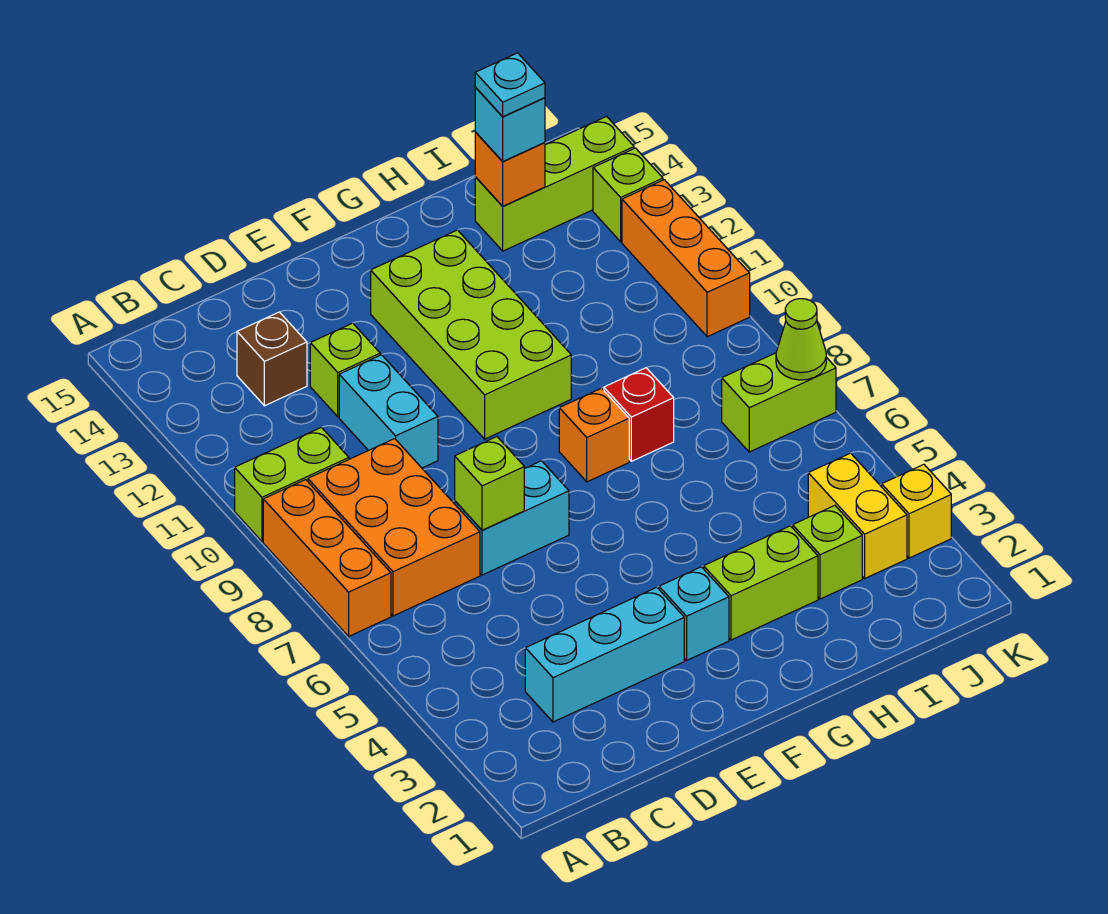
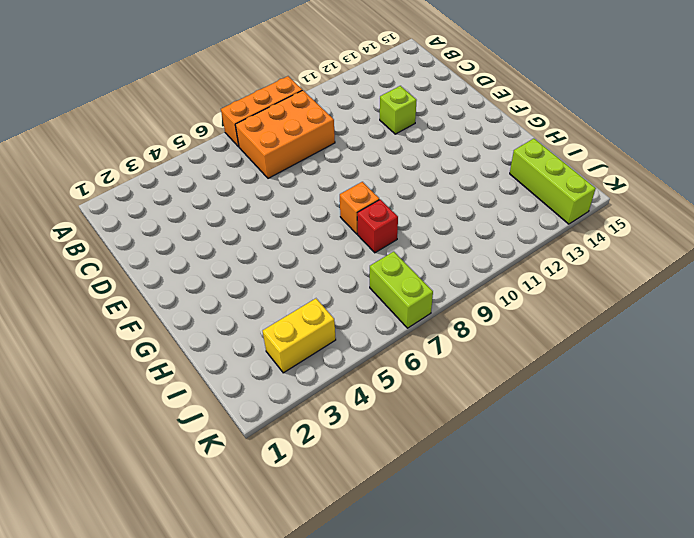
none -> lime 1x2 brick [235,427,349,542]
none -> cyan 1x3 brick [525,587,684,722]
none -> brown 1x1 brick [237,312,307,406]

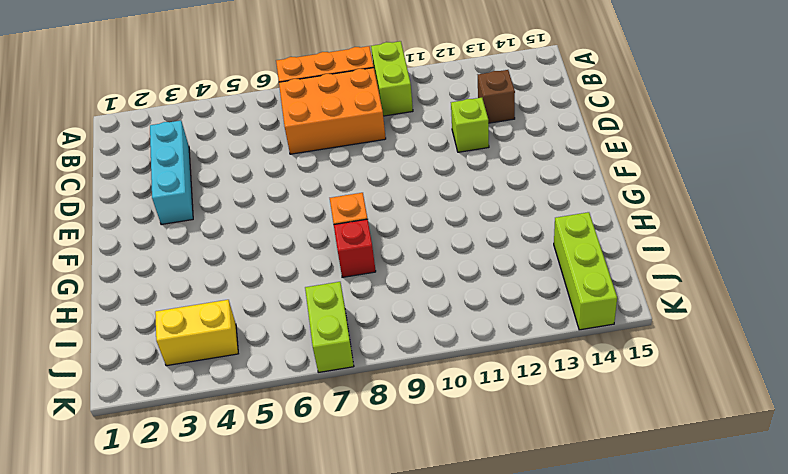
none -> cyan 1x2 brick [455,461,569,575]
none -> cyan 1x2 brick [339,355,438,468]
none -> cyan 1x1 brick [659,567,729,660]

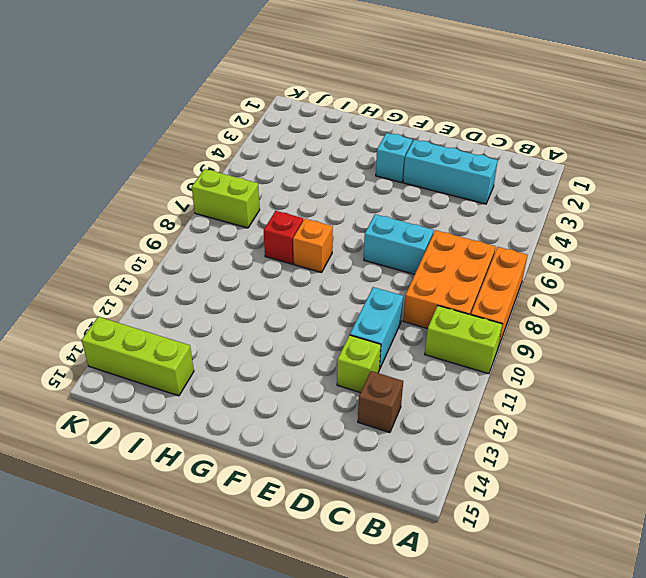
none -> lime 2x4 brick [371,230,571,439]
none -> lime 1x2 brick [704,526,818,640]
none -> lime 1x1 brick [793,505,862,599]

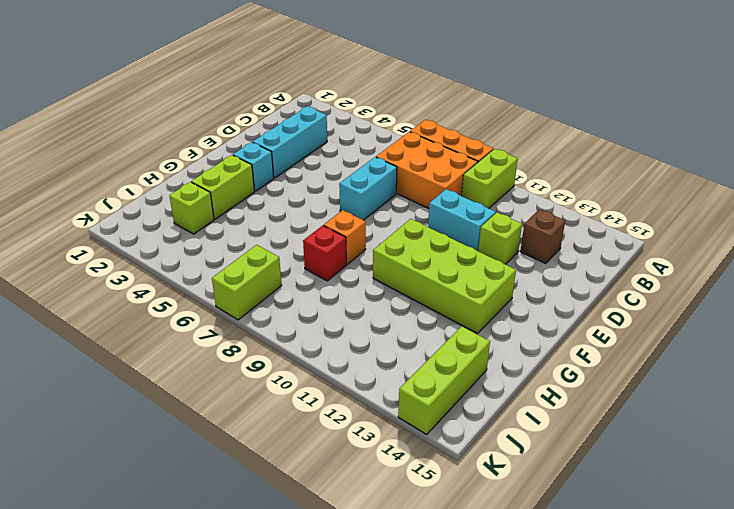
none -> yellow 1x2 brick [808,453,907,578]
none -> yellow 1x1 brick [882,465,951,558]
none -> orange 1x3 brick [622,180,750,337]

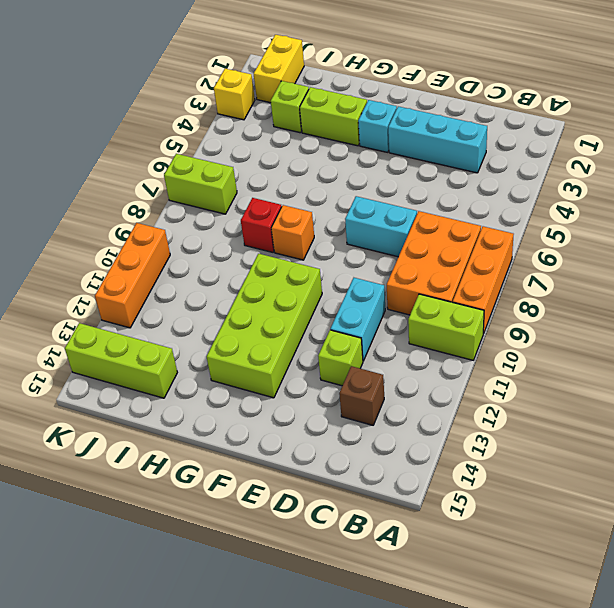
yellow 1x2 brick [254,35,304,103] -> yellow 1x2 brick moved to [808,453,907,578]
none -> lime 1x1 brick [593,148,663,242]
none -> lime 1x1 brick [455,437,524,530]
none -> orange 1x1 brick [475,132,545,206]

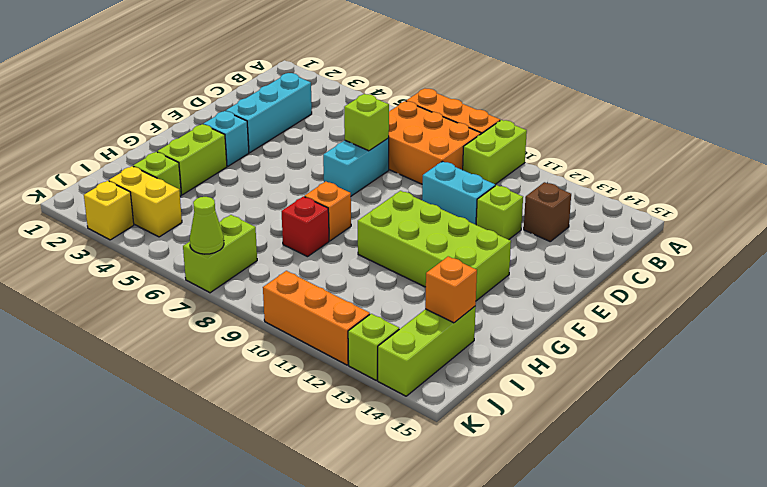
none -> cyan 1x1 brick [475,87,545,162]
none -> cyan 1x1 plate [475,53,545,117]

